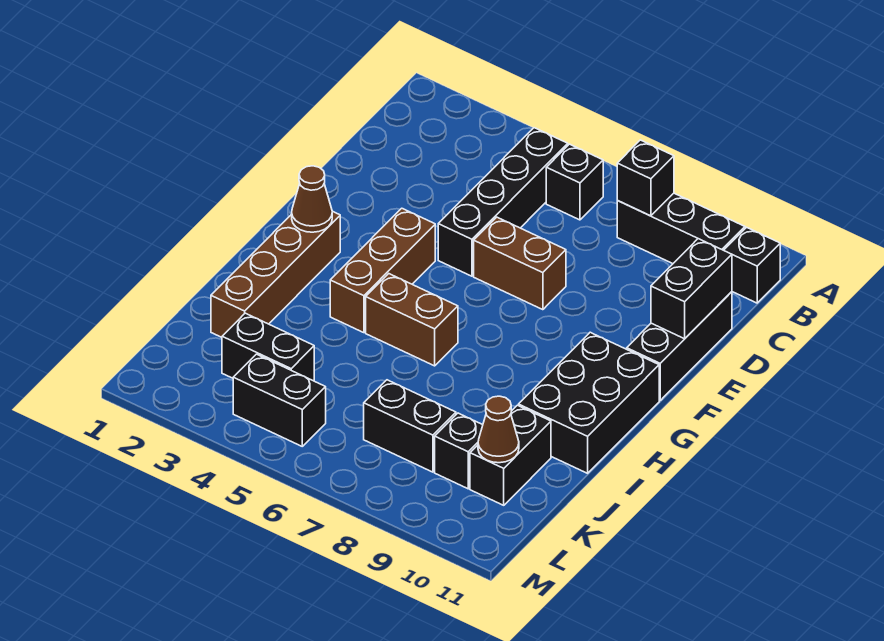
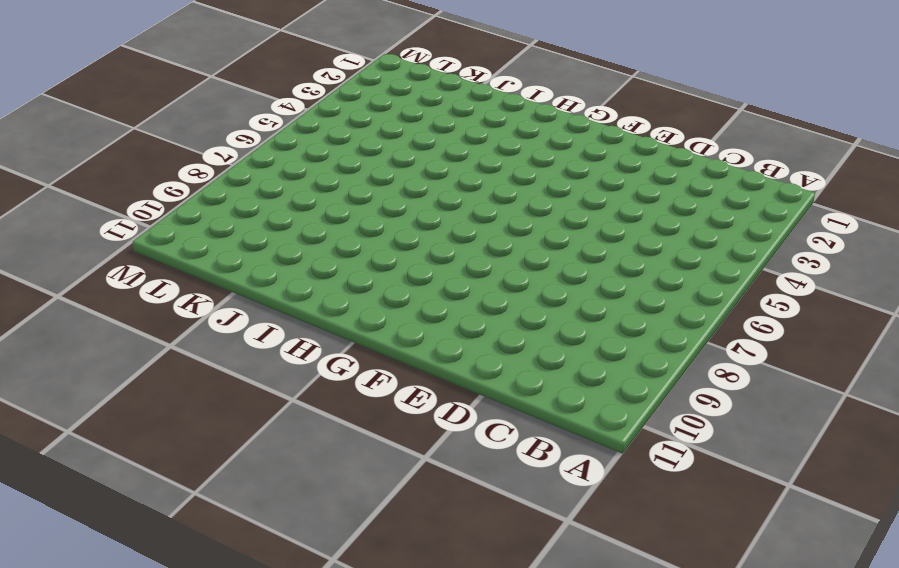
none -> black 1x4 brick [438,128,568,276]
none -> black 1x1 brick [546,144,603,220]
none -> black 1x3 brick [617,193,745,264]

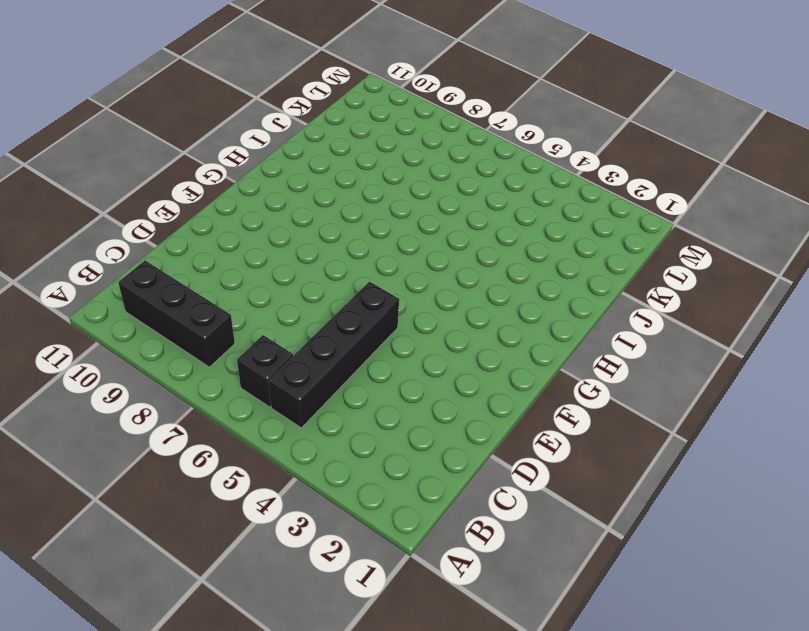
none -> black 1x1 brick [724,227,780,303]
none -> black 1x3 brick [627,292,732,400]
none -> brown 1x2 brick [474,217,566,310]

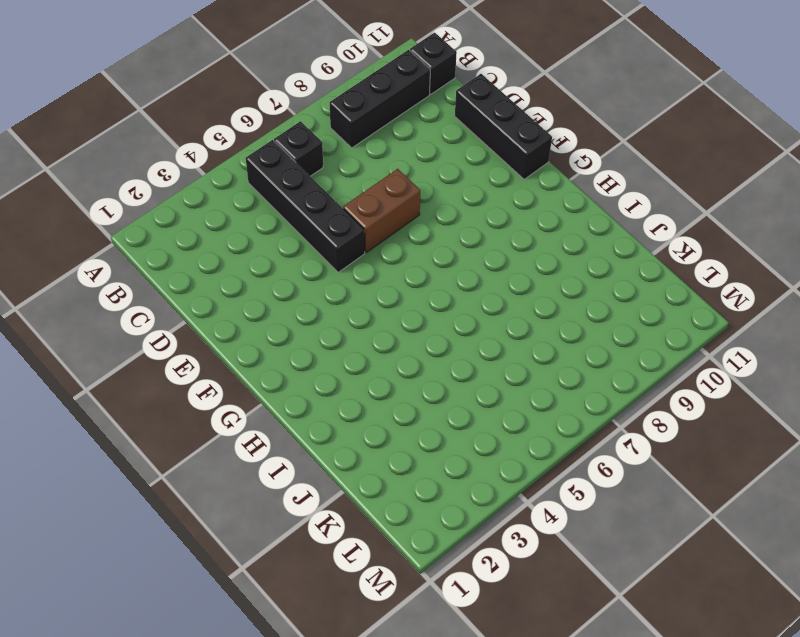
none -> brown 1x3 brick [330,208,435,333]
none -> brown 1x4 brick [211,211,340,337]
none -> black 2x3 brick [519,332,659,473]

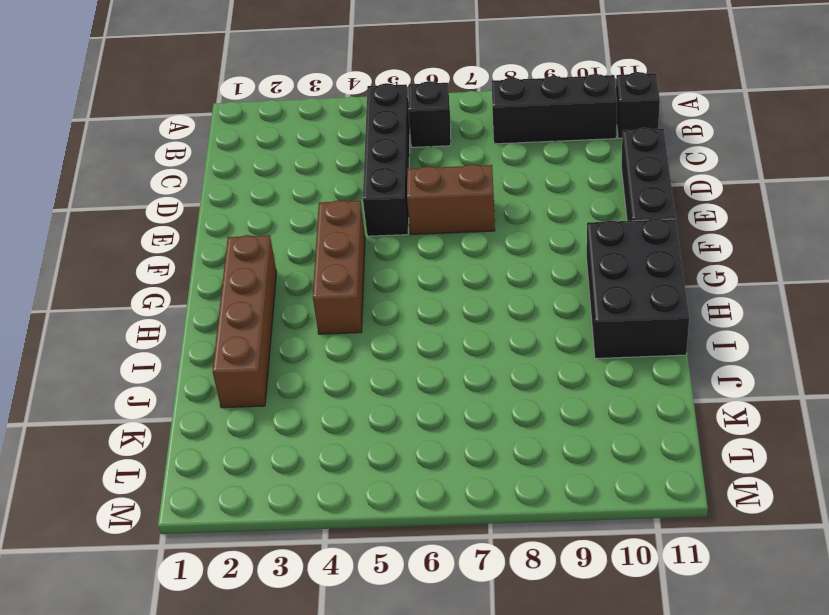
none -> brown 1x2 brick [366,274,458,366]
none -> black 1x2 brick [470,405,551,505]
none -> black 1x2 brick [222,313,314,381]

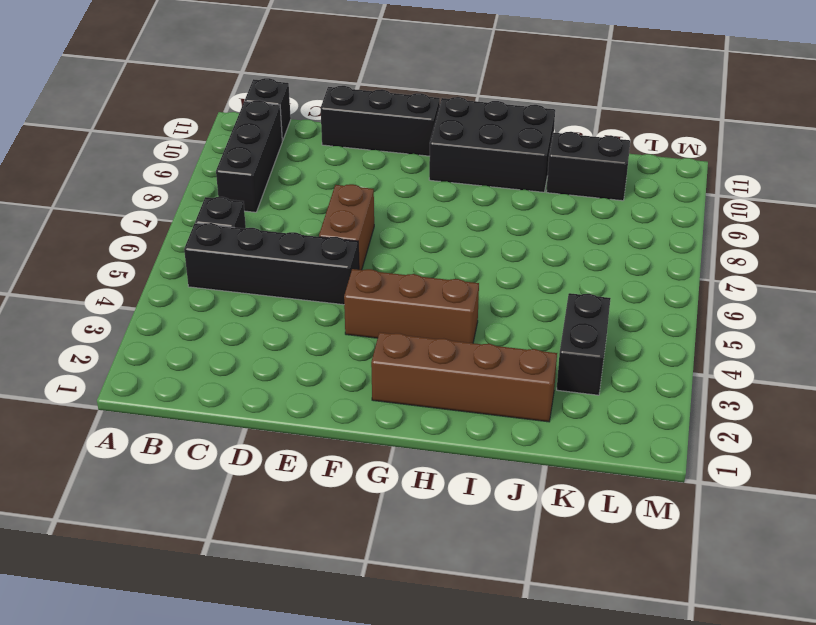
none -> brown 1x2 brick [366,274,458,366]
none -> black 1x2 brick [364,380,456,472]
none -> black 1x1 brick [435,413,483,489]

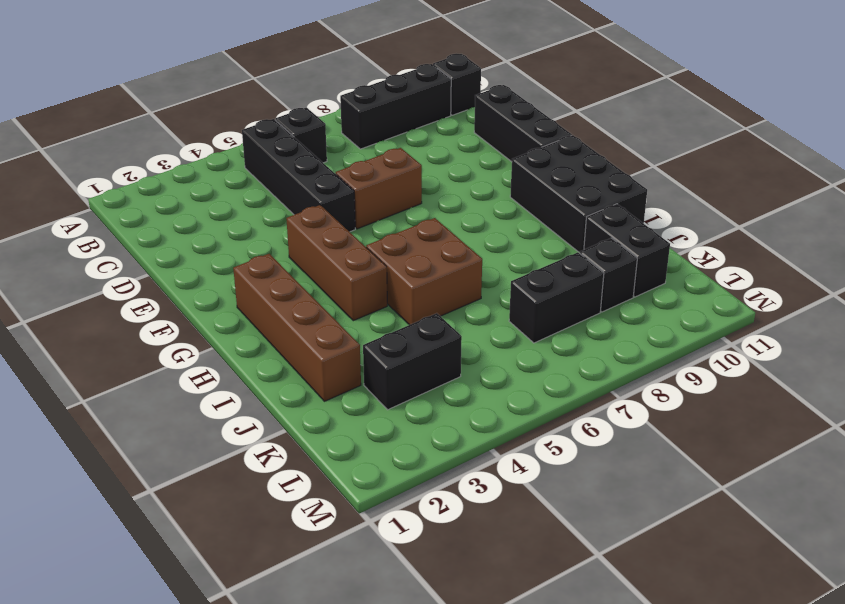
brown 2x2 brick [366,218,482,325] -> brown 1x2 brick [366,274,458,366]
none -> black 1x2 brick [233,354,326,446]
none -> black 1x1 brick [617,140,674,216]
none -> black 1x2 brick [651,239,732,339]

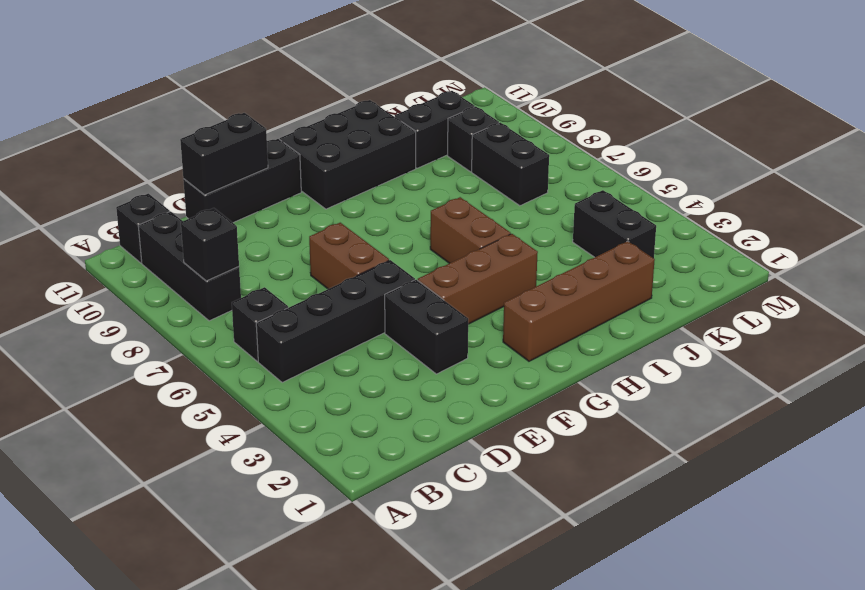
black 1x2 brick [385,280,468,374] -> black 1x2 brick moved to [233,354,326,446]
none -> brown 1x1 cone [292,166,332,232]
none -> brown 1x1 cone [478,396,519,463]

